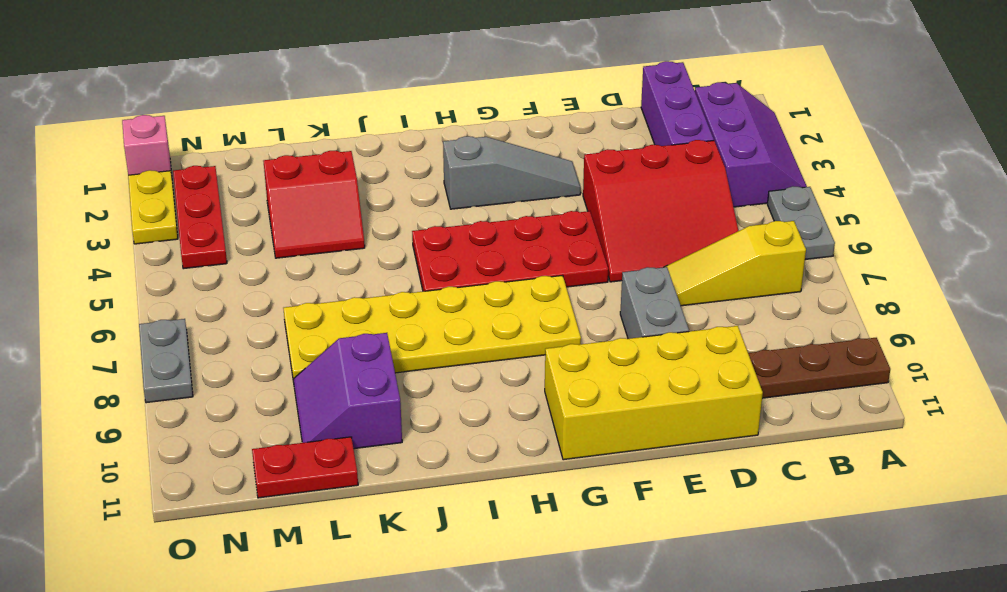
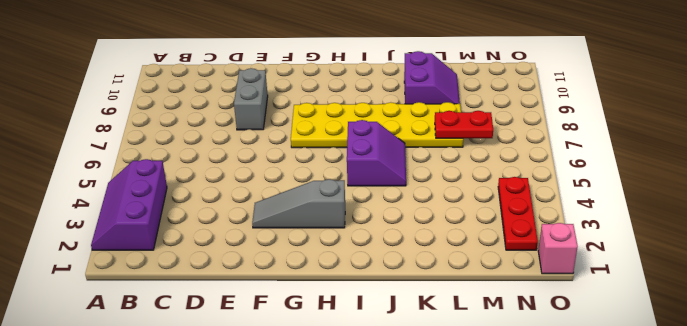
purple 2x2 slope [347,120,406,186] -> red 2x4 plate [412,211,608,291]
red 1x2 plate [435,111,493,138] -> red 1x2 plate moved to [252,437,358,498]
none -> grey 1x2 plate [767,186,835,260]
none -> brown 1x3 plate [748,338,890,398]
none -> yellow 1x3 slope [665,221,806,306]

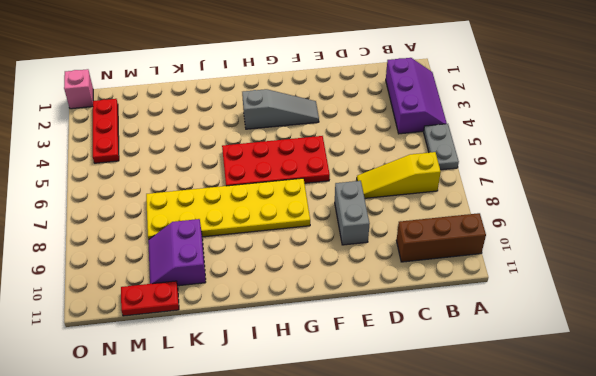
brown 1x3 brick [396,213,486,262] -> brown 1x3 plate [748,338,890,398]
none -> purple 1x3 brick [641,61,714,146]
none -> red 3x3 slope [583,140,738,282]
none -> yellow 2x4 brick [545,326,763,460]

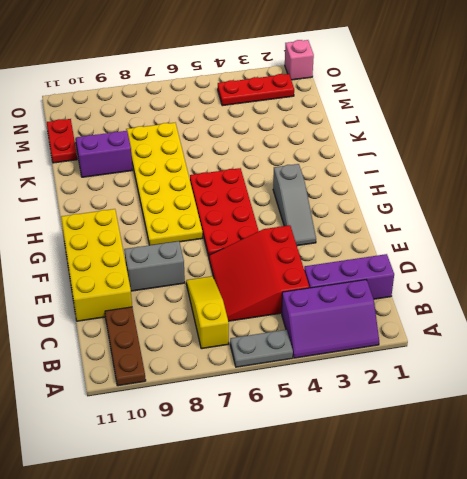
none -> red 2x2 slope [264,151,365,258]
none -> yellow 1x2 plate [128,170,178,244]
none -> grey 1x2 plate [139,319,193,403]

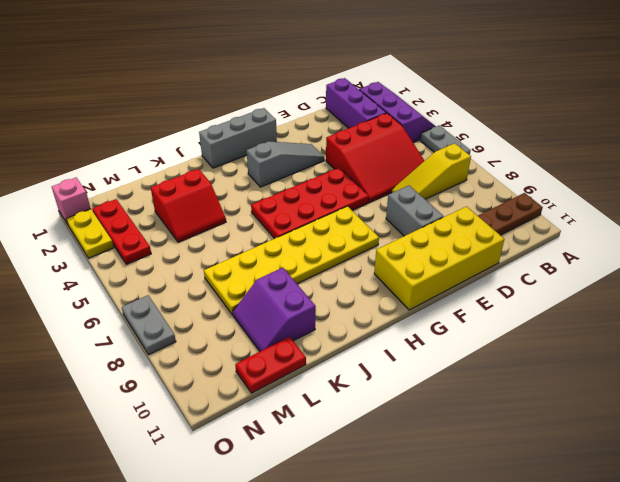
grey 1x3 brick [199,108,277,168] -> none

